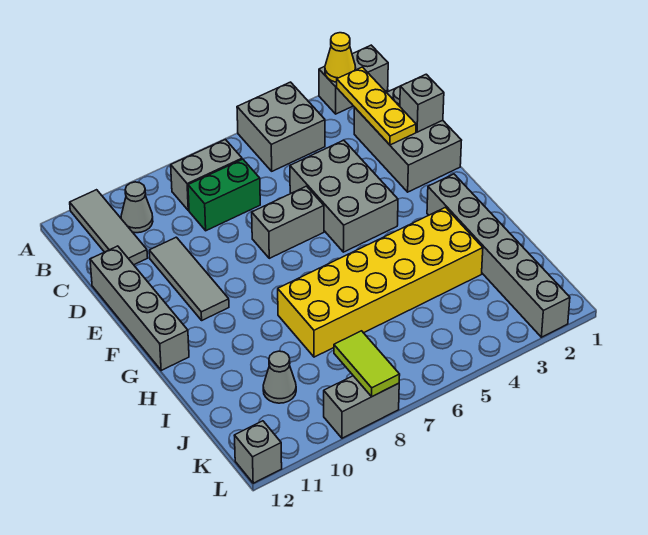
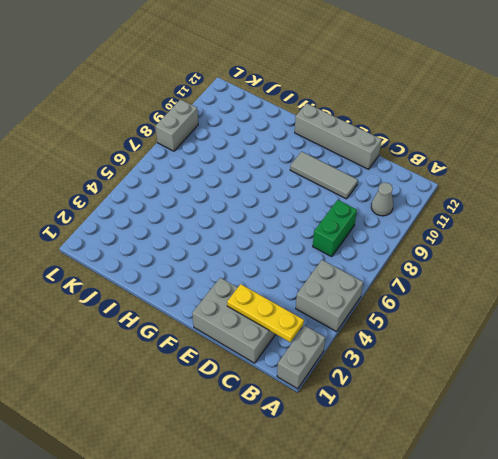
none -> grey 1x3 tile [70,190,148,265]
none -> grey 1x2 brick [171,139,242,210]
none -> grey 2x3 brick [290,140,398,252]

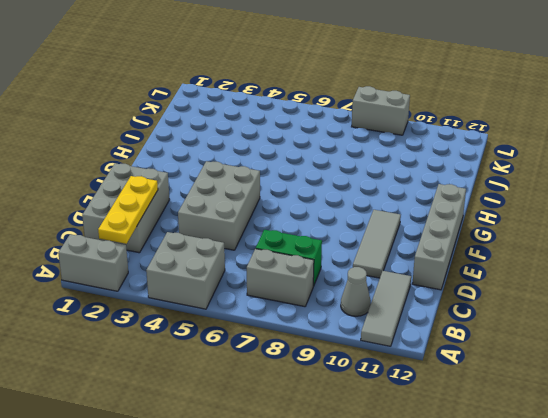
none -> grey 1x2 brick [252,186,324,258]
none -> grey 1x6 brick [427,174,570,337]
none -> yellow 2x6 brick [278,207,483,357]

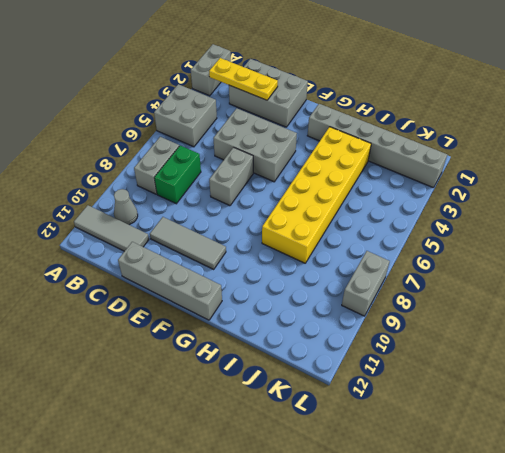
none -> grey 1x1 cone [263,351,296,403]
none -> grey 1x1 brick [234,421,282,483]
none -> yellow 1x1 cone [325,33,356,82]

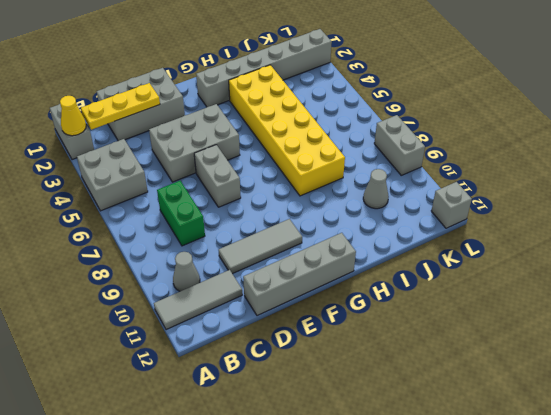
none -> grey 1x2 brick [171,139,242,210]
none -> grey 1x1 brick [400,74,444,132]
none -> lime 1x2 tile [334,331,400,396]

